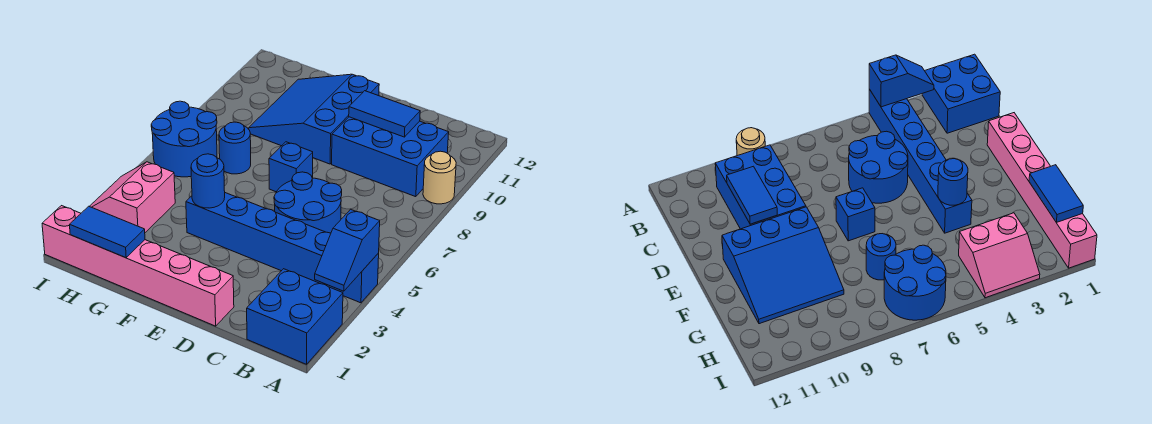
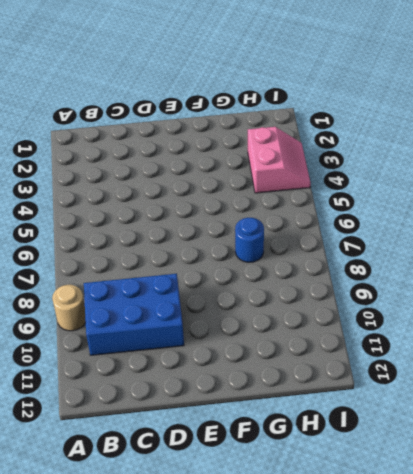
none -> blue 2x2 brick [247,269,343,364]
none -> blue 1x6 brick [186,193,379,303]
none -> blue 2x2 round brick [274,172,342,233]

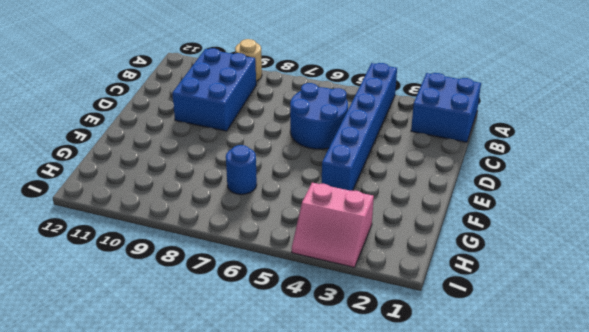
none -> pink 1x6 brick [42,206,234,326]
none -> blue 1x1 brick [269,142,313,192]
none -> blue 3x3 slope [249,74,379,164]

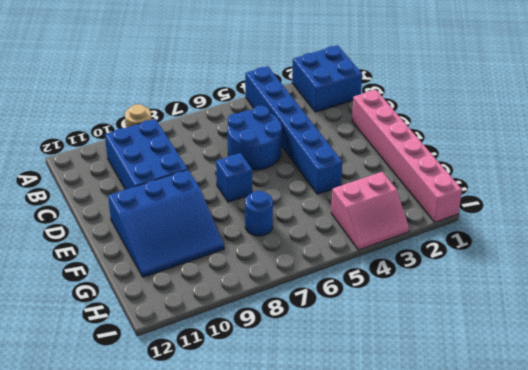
none -> blue 2x2 round brick [151,101,217,177]
none -> blue 1x2 slope [315,209,380,291]
none -> blue 1x2 tile [349,91,420,137]

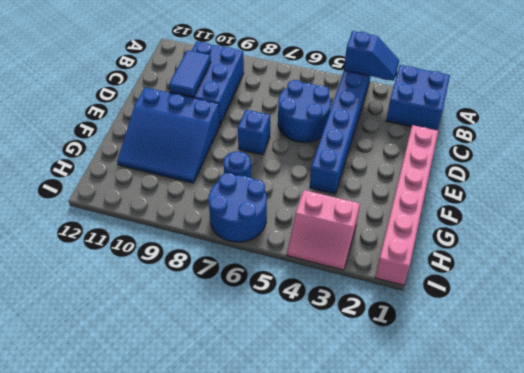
none -> tan 1x1 round brick [423,151,456,204]
none -> blue 1x1 round brick [191,154,225,208]
none -> blue 1x2 tile [70,206,145,258]

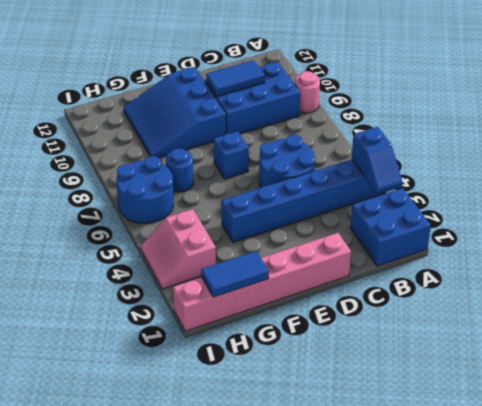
pink 1x1 round brick [295,71,320,113] -> tan 1x1 round brick [423,151,456,204]
none -> blue 1x1 round brick [191,154,225,208]

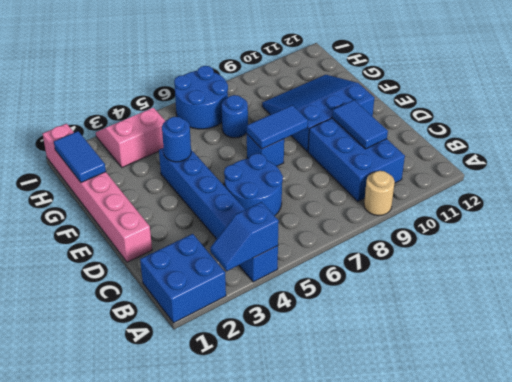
blue 1x2 tile [247,105,308,149] -> none

